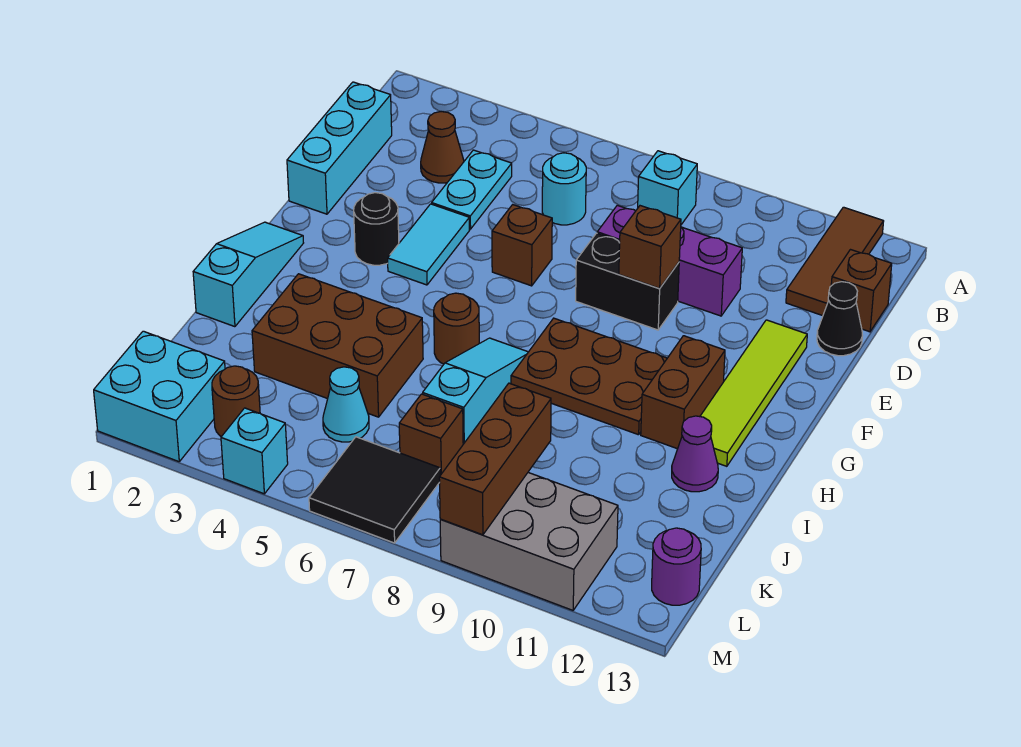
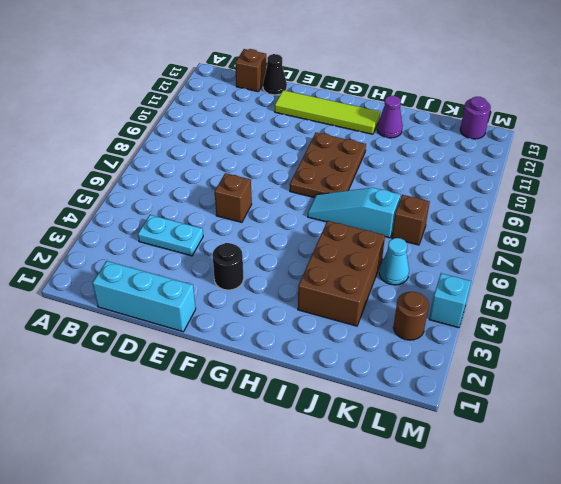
none -> brown 1x3 tile [786,207,884,316]
none -> cyan 1x1 brick [638,151,697,225]
none -> brown 1x1 cone [421,112,464,183]
none -> cyan 1x1 round brick [542,153,586,225]

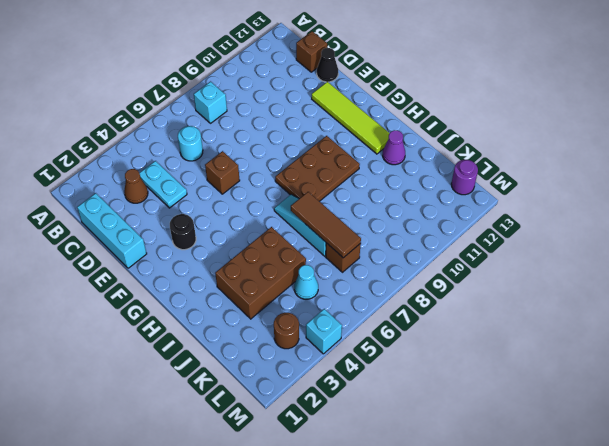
brown 1x3 tile [291,192,361,258] -> brown 1x3 tile moved to [786,207,884,316]
none -> purple 1x3 brick [597,205,742,316]
none -> cyan 1x2 tile [388,204,470,285]
none -> black 1x2 brick [576,233,679,330]
none -> cyan 1x3 slope [193,222,303,327]

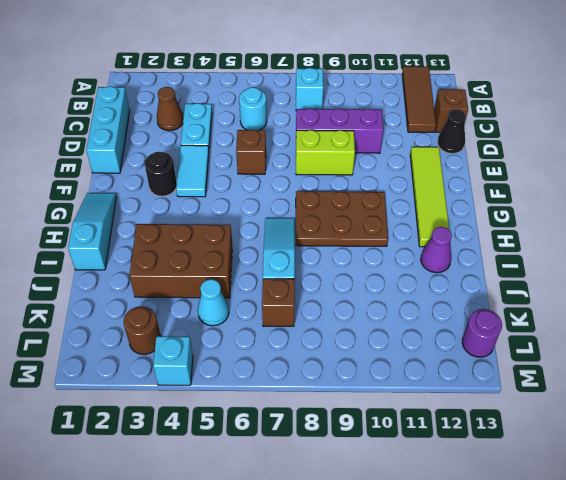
lime 1x2 brick [296,130,355,175] -> black 1x2 brick [576,233,679,330]
none -> brown 1x2 brick [641,336,725,449]
none -> brown 1x1 round brick [434,293,479,364]
none -> cyan 2x2 brick [94,331,225,462]
none -> black 2x2 tile [309,437,440,543]

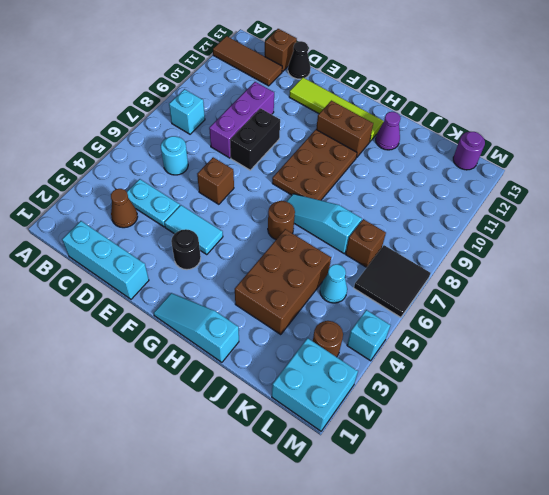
none -> grey 2x3 brick [440,473,618,610]
none -> brown 1x1 brick [619,206,681,288]
none -> brown 1x3 brick [439,383,551,535]

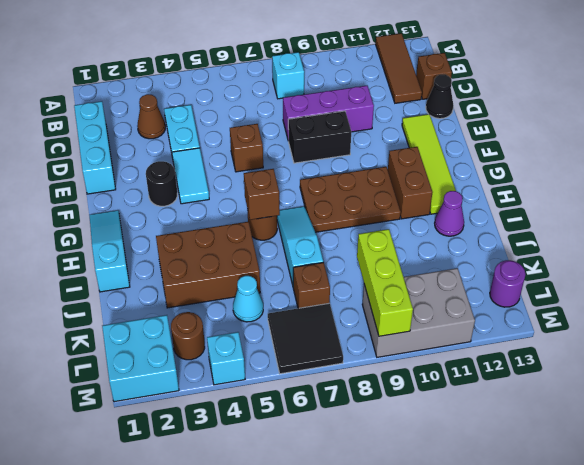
brown 1x1 brick [244,169,280,220] -> brown 1x1 brick moved to [619,206,681,288]
lime 1x3 brick [357,229,413,336] -> brown 1x3 brick [439,383,551,535]
none -> cyan 1x1 round brick [542,153,586,225]

